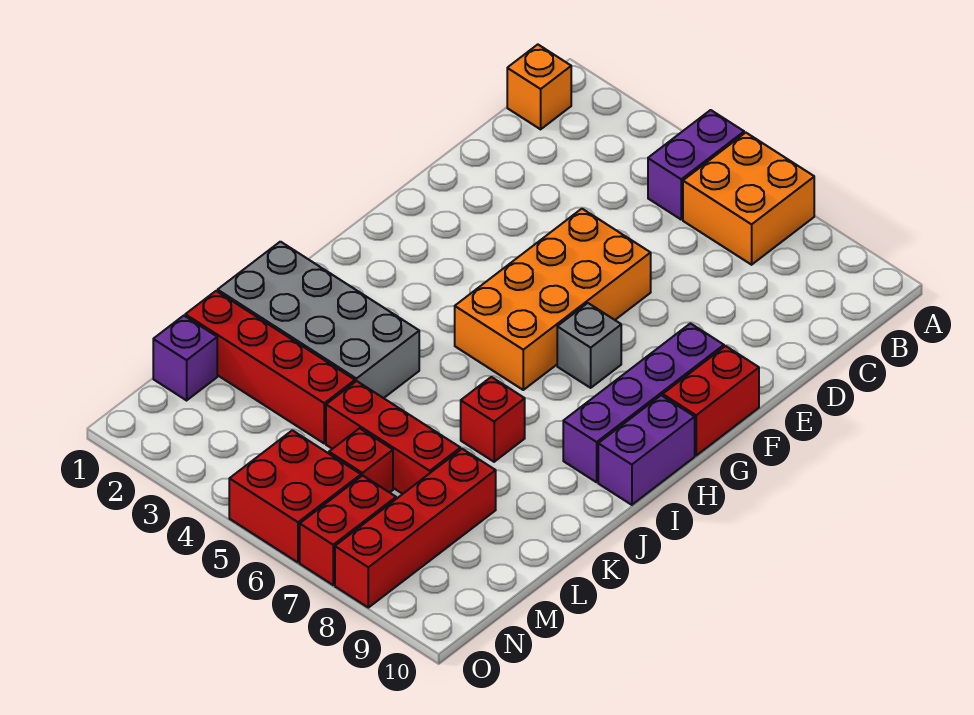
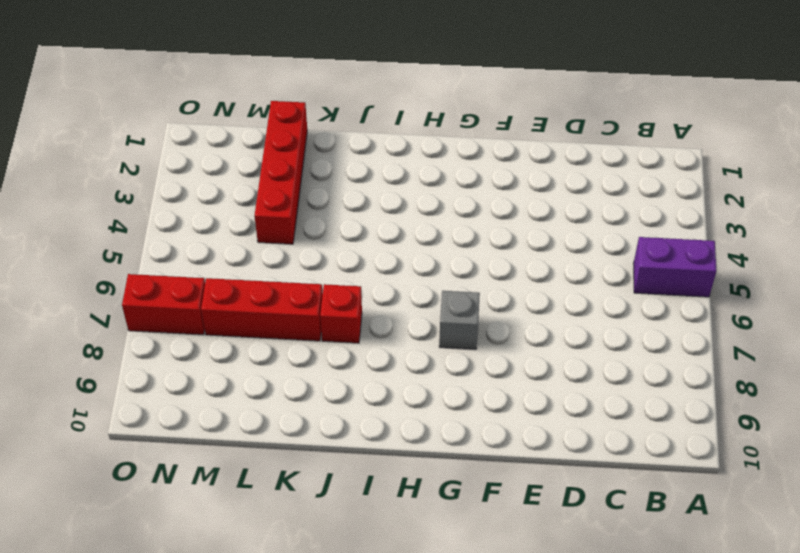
red 1x3 brick [201,278,323,341] -> red 1x3 brick turned to [326,381,460,494]
none -> orange 2x2 brick [683,133,814,265]
none -> orange 1x1 brick [507,45,571,129]
none -> orange 2x4 brick [455,209,651,390]

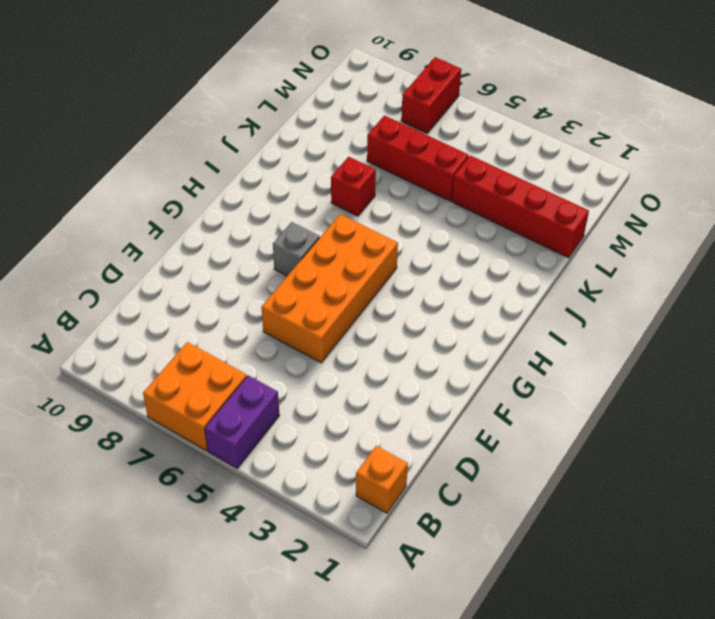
none -> purple 1x4 brick [563,323,724,482]
none -> red 1x2 brick [663,346,759,455]
none -> purple 1x2 brick [598,395,695,505]

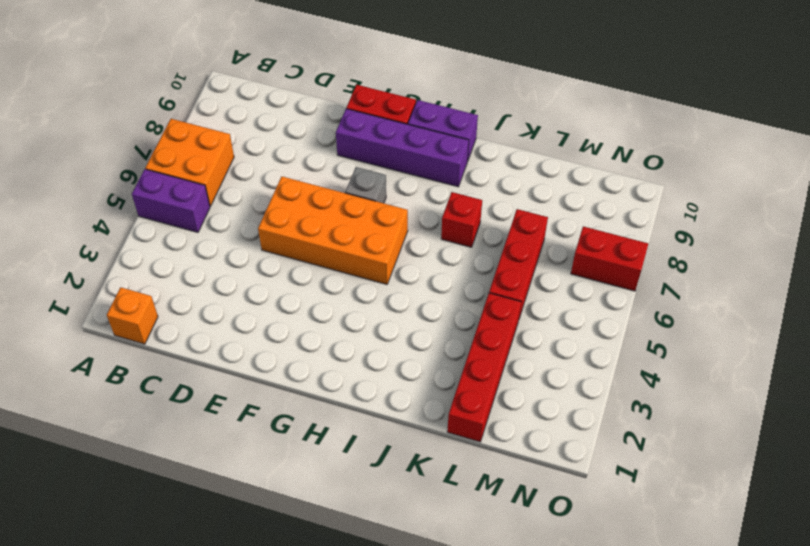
none -> grey 2x4 brick [218,242,419,398]
none -> red 1x4 brick [335,449,496,608]
none -> purple 1x1 brick [153,316,217,400]

